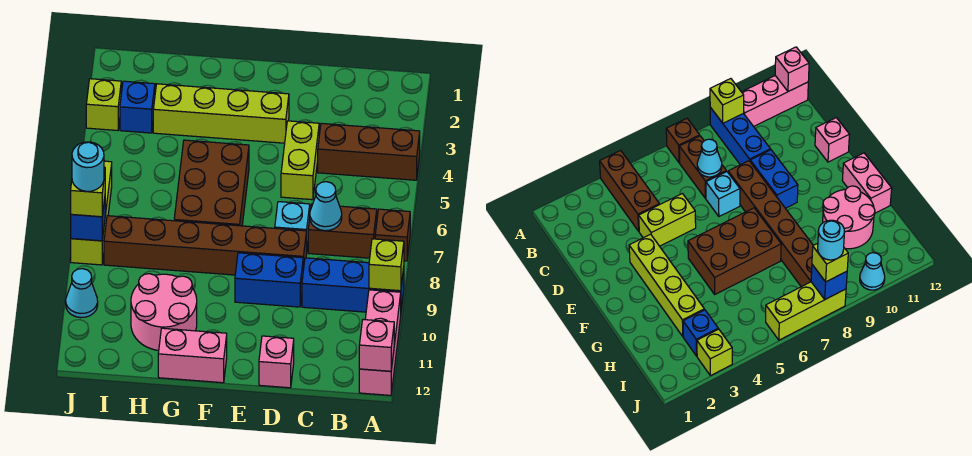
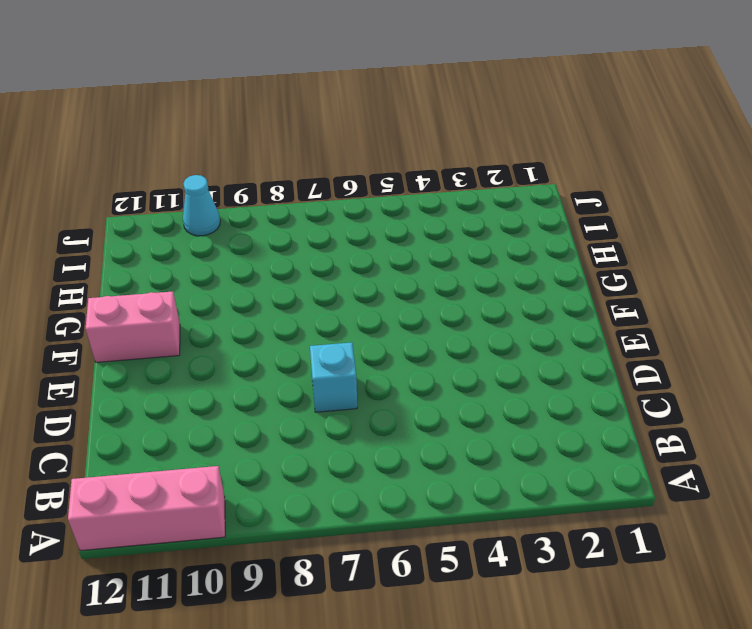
pink 1x2 brick [85,292,180,362] -> pink 1x2 brick turned to [158,328,227,383]
none -> brown 1x3 brick [318,123,420,180]
none -> brown 1x1 brick [375,209,410,261]
none -> blue 1x3 brick [302,258,404,312]

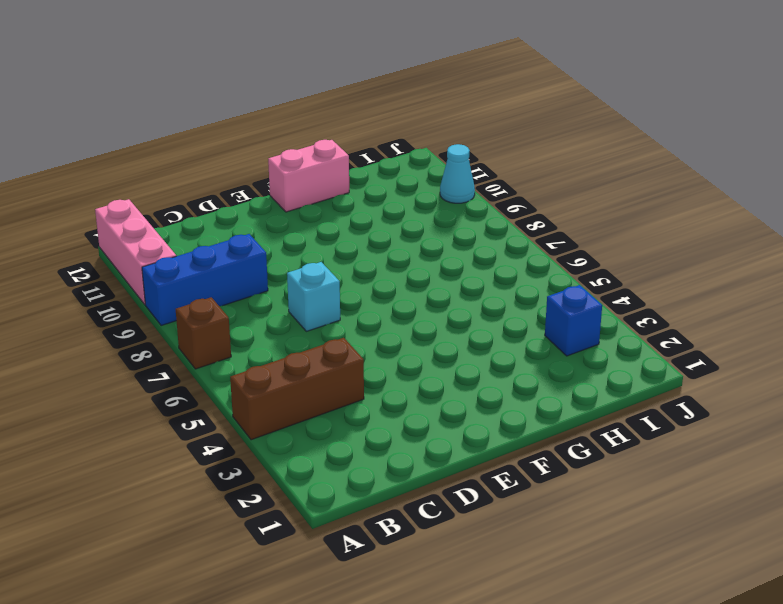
none -> brown 1x2 brick [308,204,377,258]
none -> lime 1x2 brick [281,121,319,200]
none -> brown 1x6 brick [104,216,307,275]

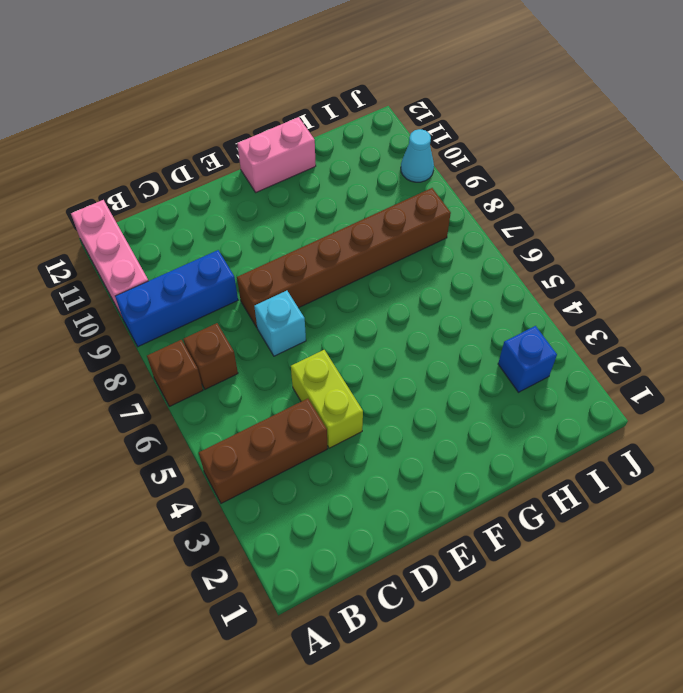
brown 1x1 brick [184,323,238,389] -> brown 1x2 brick [308,204,377,258]
none -> blue 1x2 brick [235,253,303,307]
none -> pink 1x1 brick [259,336,294,388]
none -> lime 1x4 brick [153,84,289,143]

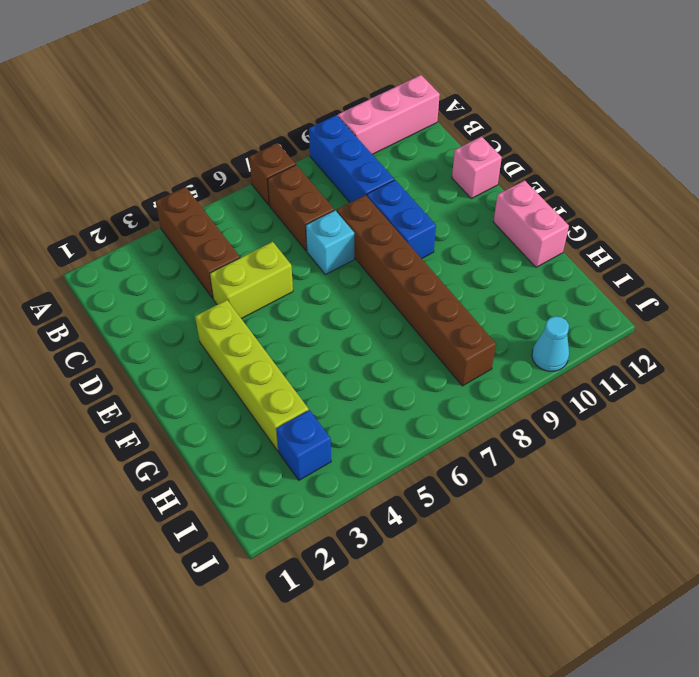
none -> brown 2x3 brick [174,140,249,226]
none -> pink 2x2 round brick [131,274,197,350]
none -> lime 1x1 brick [86,79,121,131]

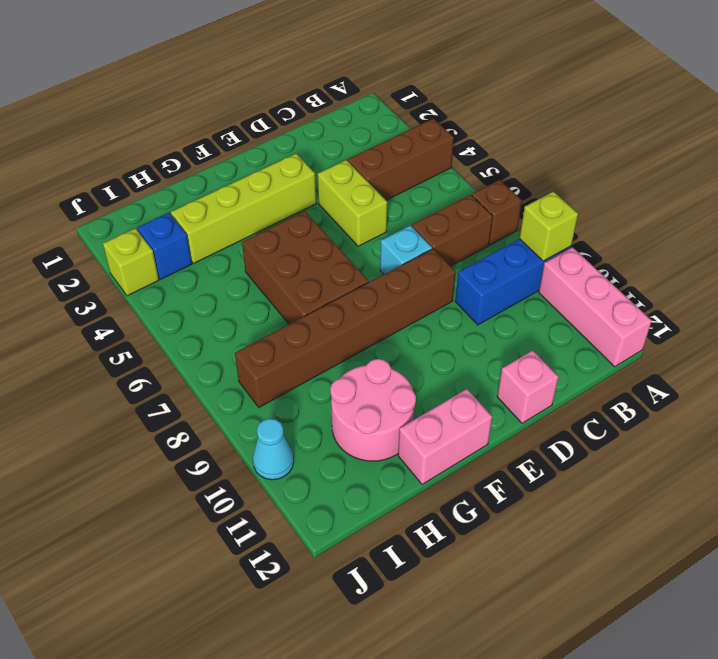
none -> blue 1x2 brick [235,253,303,307]
none -> lime 1x3 brick [71,161,112,265]
none -> pink 1x1 brick [359,320,394,371]

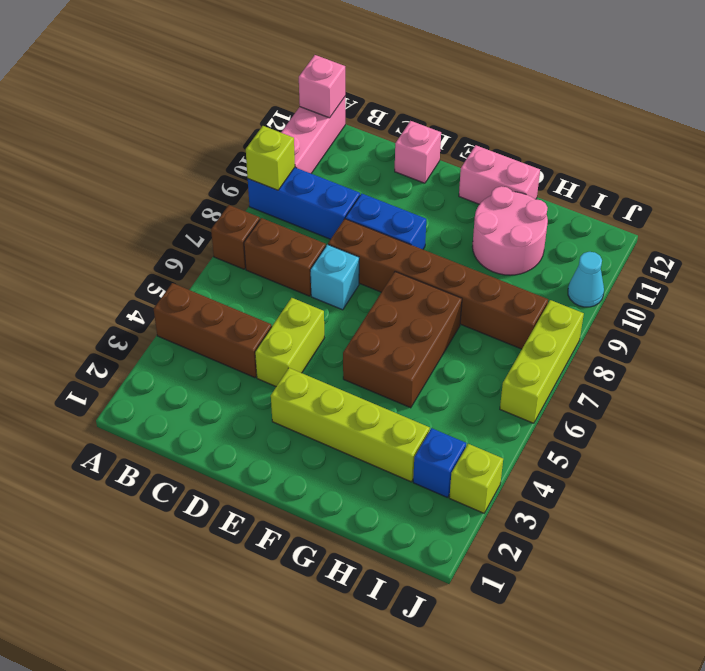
none -> cyan 1x1 cone [310,182,342,231]
none -> blue 1x1 brick [71,199,105,241]
none -> lime 1x1 brick [71,167,105,217]

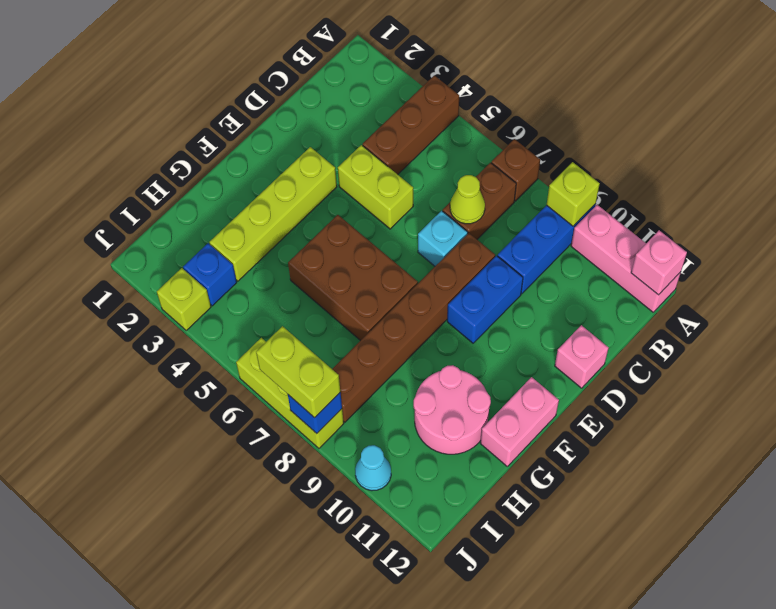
lime 1x1 cone [450,175,485,224] -> cyan 1x1 cone [310,182,342,231]
lime 1x2 brick [256,326,340,418] -> lime 1x1 brick [71,167,105,217]
none -> cyan 1x1 round brick [72,142,104,191]

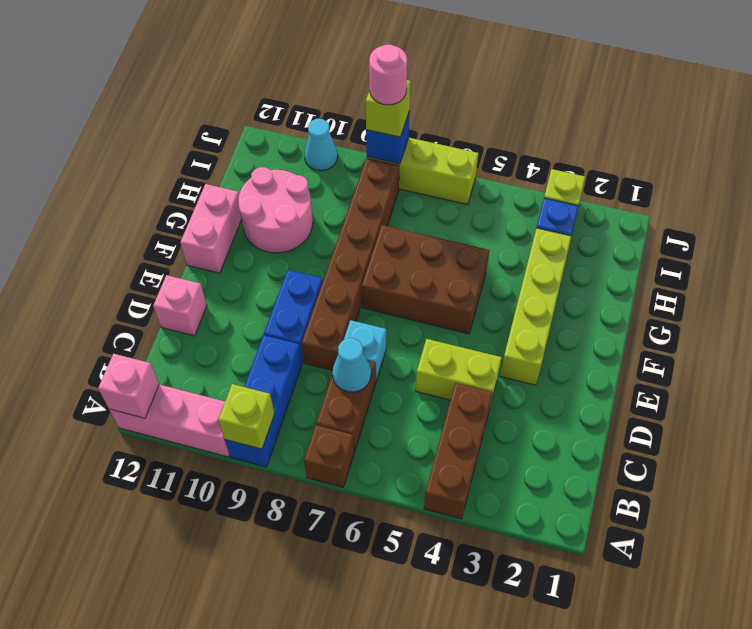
pink 1x1 round brick [369,45,407,105] -> cyan 1x1 round brick [72,142,104,191]

